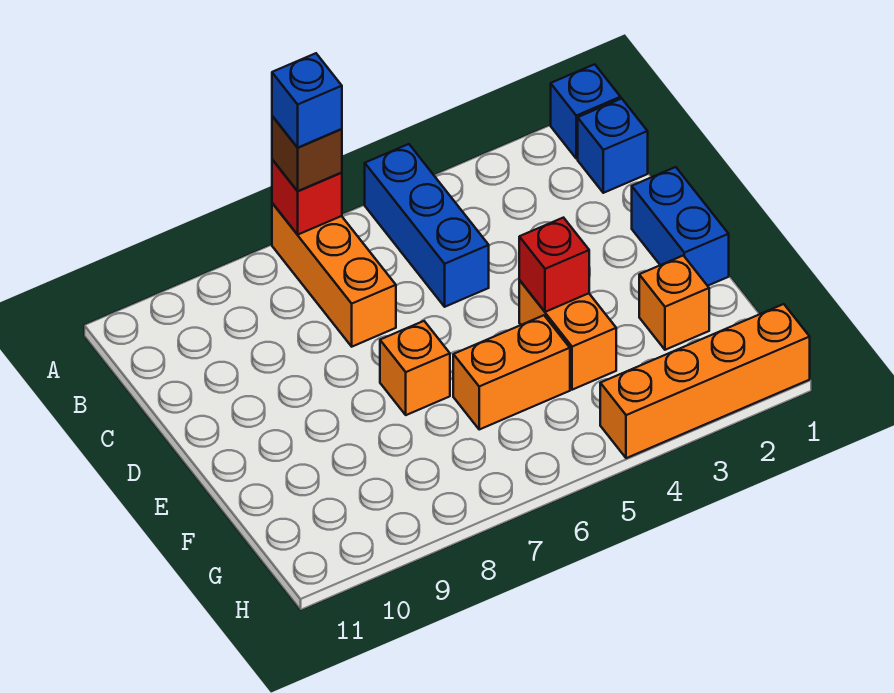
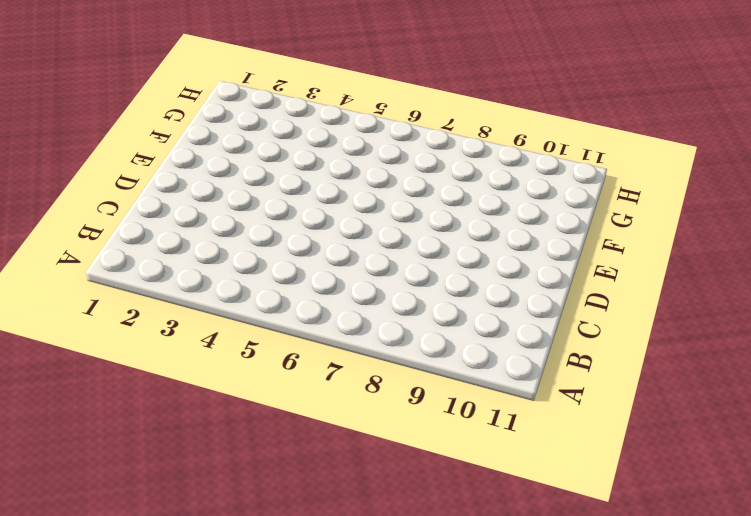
none -> blue 1x1 brick [551,64,621,159]
none -> blue 1x3 brick [365,144,489,307]
none -> orange 1x3 brick [272,203,396,347]

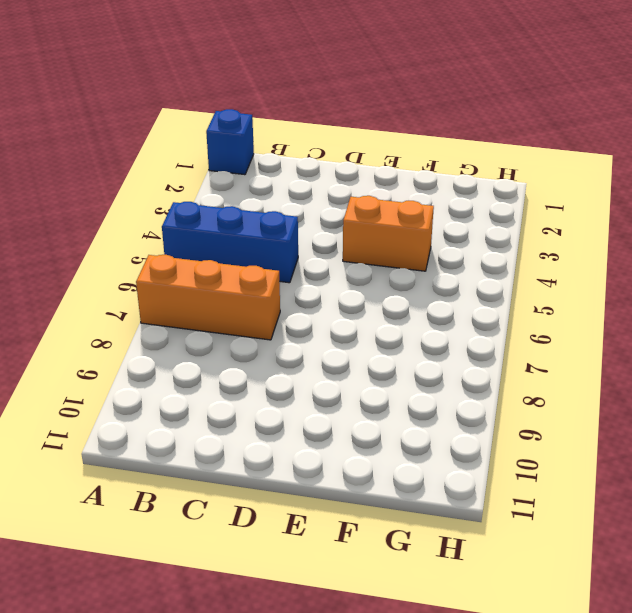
none -> blue 1x1 brick [578,99,648,193]
none -> blue 1x2 brick [632,167,729,286]
none -> orange 1x1 brick [380,321,450,415]

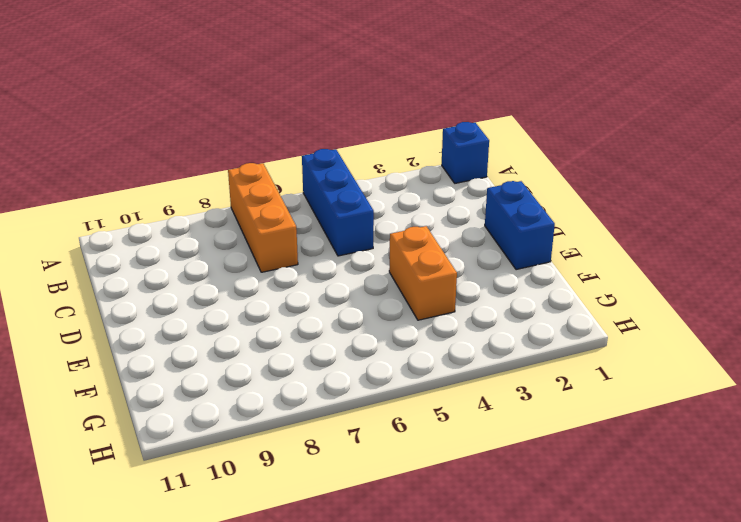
none -> blue 1x1 brick [578,99,648,193]
none -> orange 1x1 brick [380,321,450,415]
none -> orange 1x1 brick [639,255,709,350]

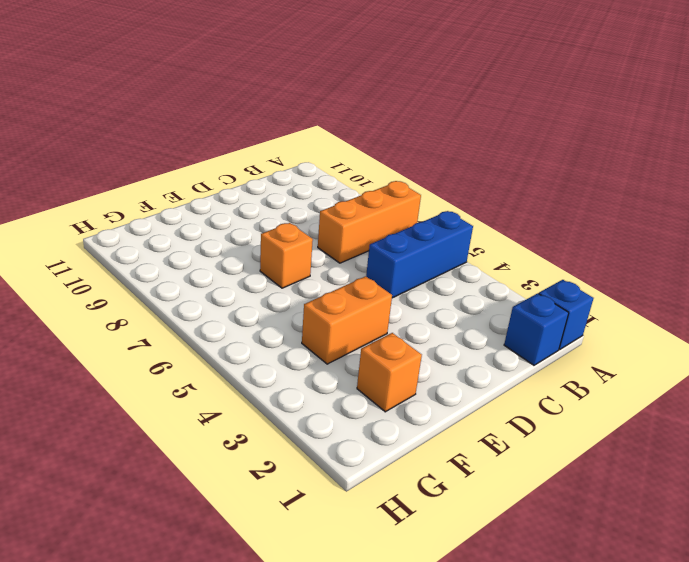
none -> blue 1x2 brick [632,167,729,286]
none -> orange 1x2 brick [453,315,570,429]
none -> orange 1x4 brick [600,304,810,458]

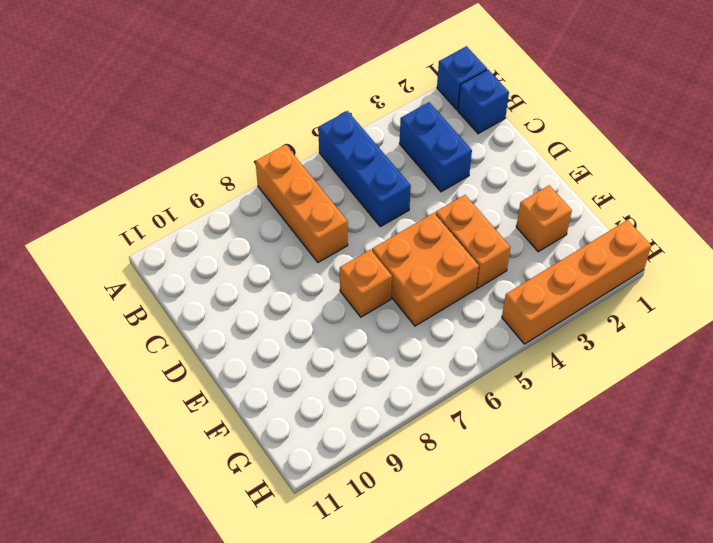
blue 1x2 brick [399,102,472,192] -> blue 1x2 brick moved to [632,167,729,286]
orange 2x2 brick [372,213,479,326] -> orange 1x2 brick [453,315,570,429]
none -> red 1x1 brick [272,160,342,235]
none -> red 1x1 brick [519,218,589,312]
none -> brown 1x1 brick [272,116,342,191]

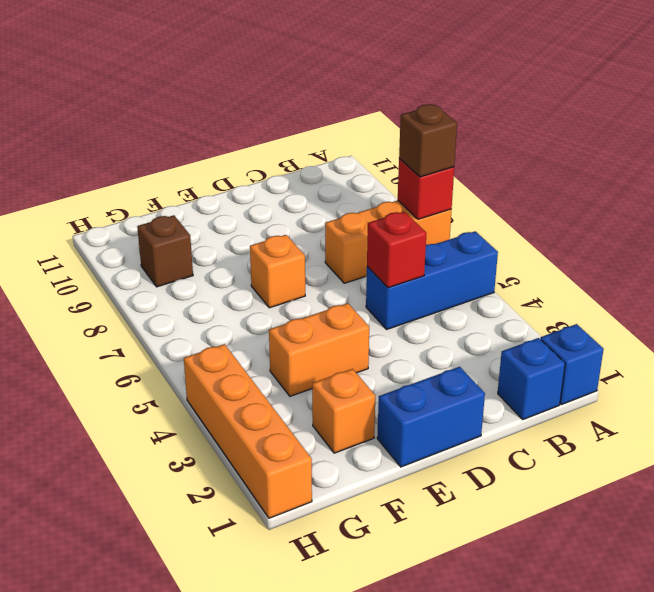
red 1x1 brick [367,212,426,288] -> red 1x1 brick moved to [519,218,589,312]
brown 1x1 brick [137,215,193,287] -> none
none -> orange 1x2 brick [453,315,570,429]
none -> blue 1x1 brick [272,53,342,147]

